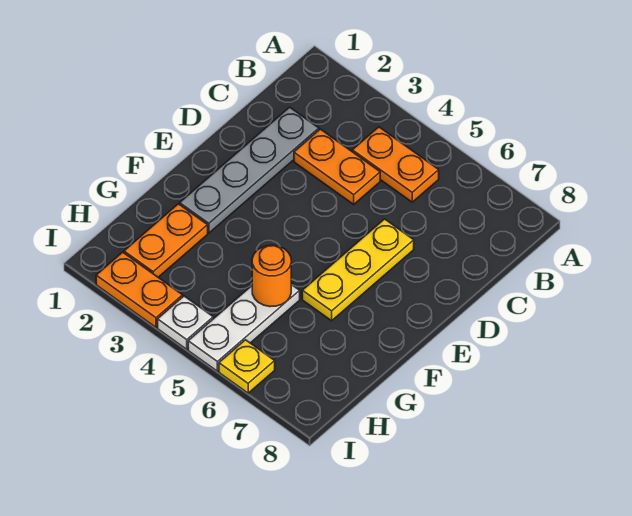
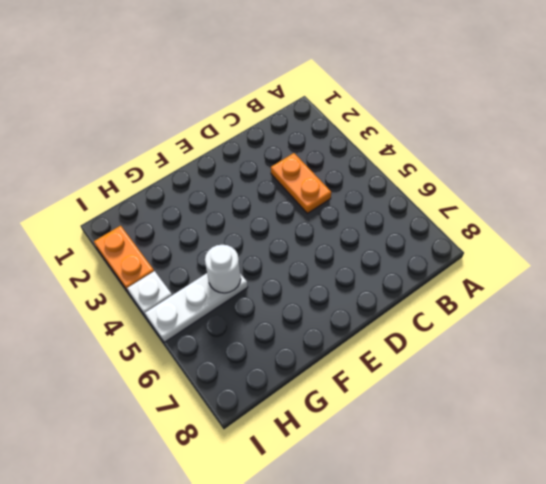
white 1x1 round brick [205,245,241,293] -> orange 1x1 round brick [252,245,291,307]
none -> orange 1x2 plate [352,127,439,202]
none -> grey 1x4 plate [180,107,319,233]

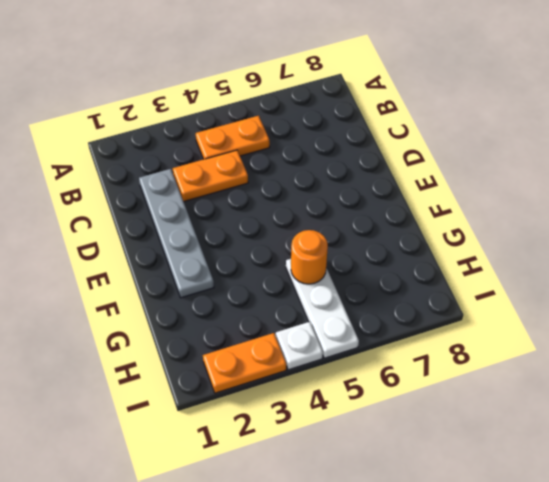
none -> yellow 1x3 plate [302,219,414,321]
none -> orange 1x2 plate [124,204,208,277]

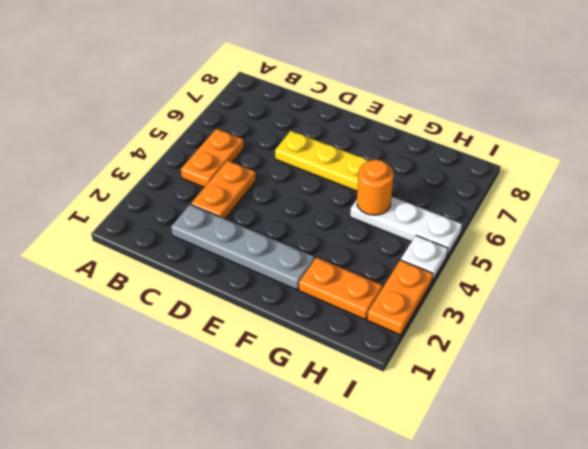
none -> yellow 1x1 plate [219,340,275,393]

